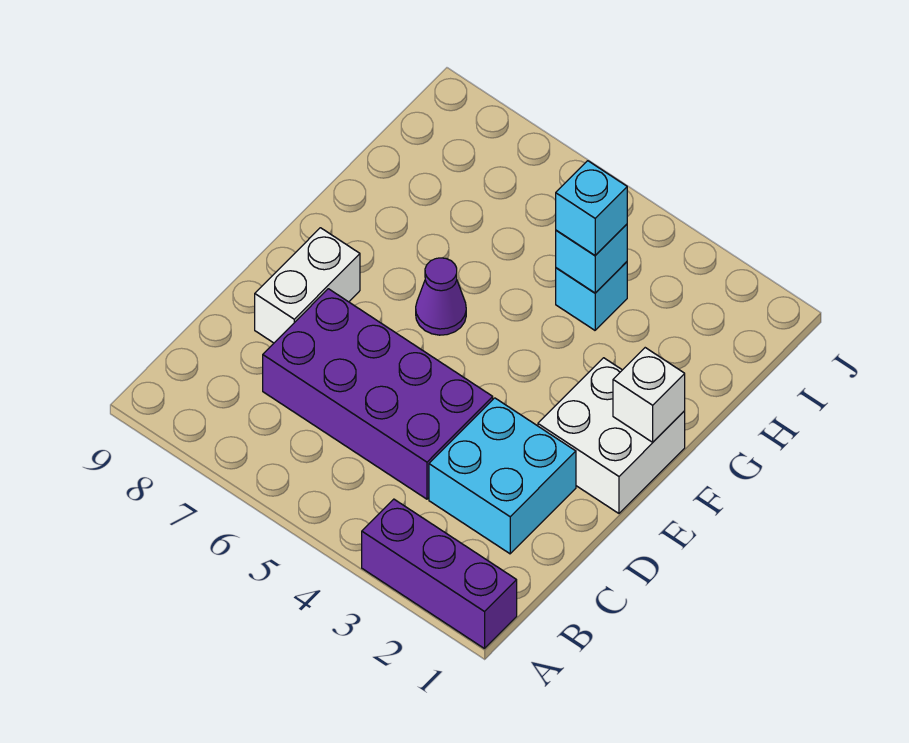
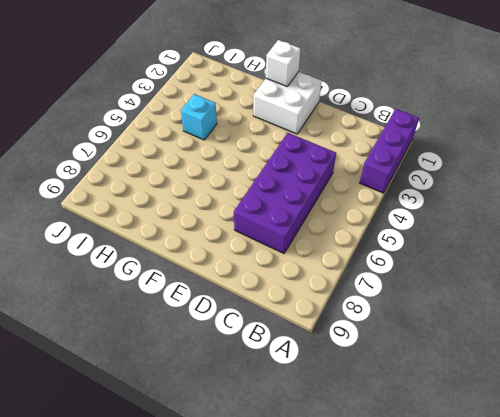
none -> cyan 2x2 brick [429,398,576,554]
none -> white 1x2 brick [255,228,360,343]

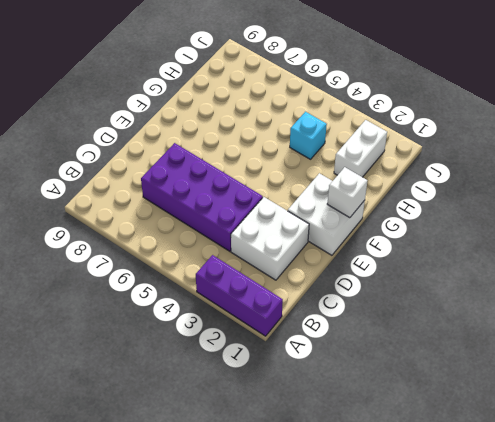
white 2x2 brick [231,197,309,280] -> cyan 2x2 brick [429,398,576,554]
white 1x2 brick [334,120,387,177] -> white 1x2 brick moved to [255,228,360,343]
none -> purple 1x1 cone [416,258,466,335]
none -> cyan 1x1 brick [556,224,627,293]

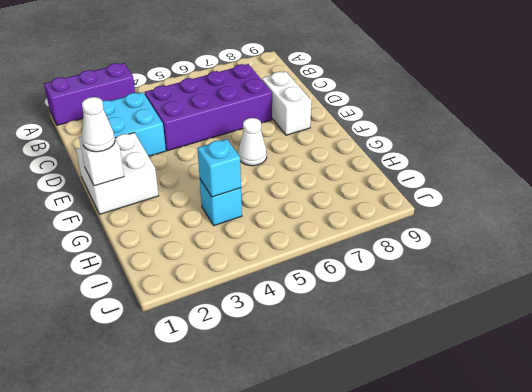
white 1x1 cone [82,97,115,152] -> none
white 1x1 cone [238,118,267,166] -> purple 1x1 cone [416,258,466,335]
none -> cyan 1x1 brick [556,161,627,255]

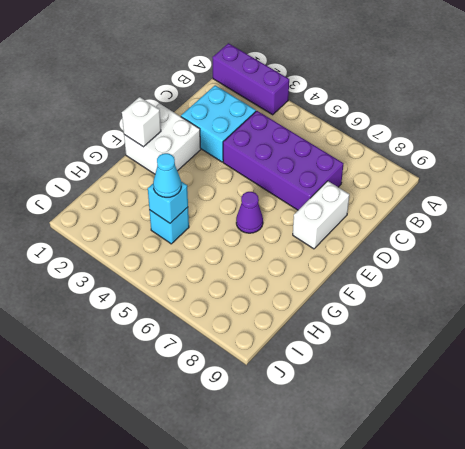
cyan 1x1 cone [153,153,181,197] -> cyan 1x1 brick [556,161,627,255]

